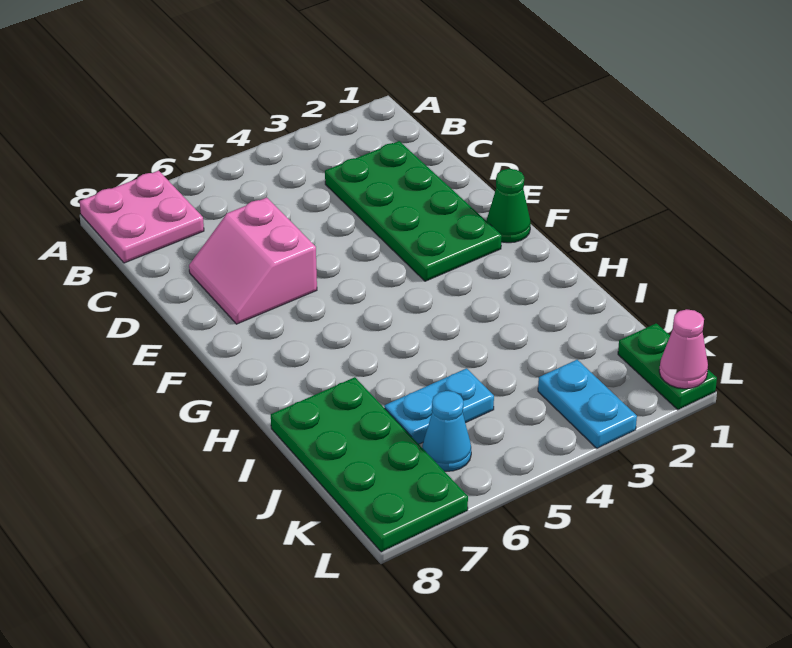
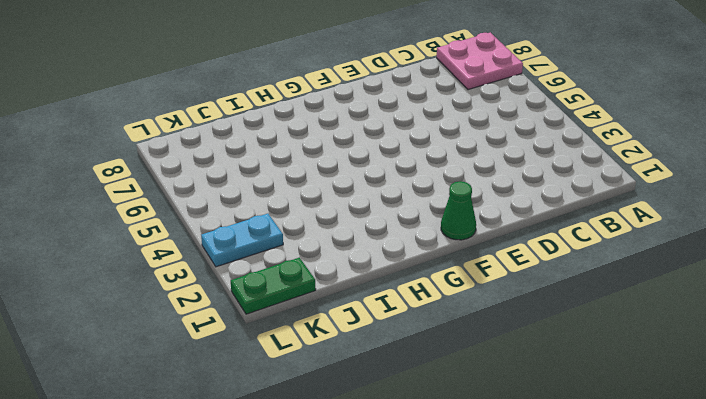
none -> green 2x4 plate [325,141,502,281]
none -> pink 2x2 slope [189,197,317,324]

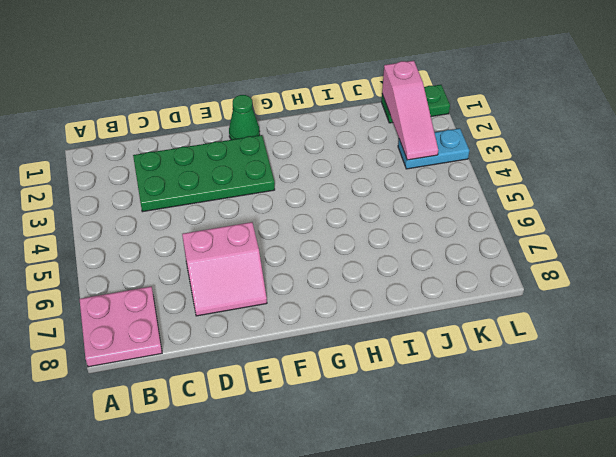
pink 1x3 slope [382,61,438,160] -> none
none -> green 2x4 plate [271,377,468,552]
none -> cyan 1x2 plate [384,368,494,444]

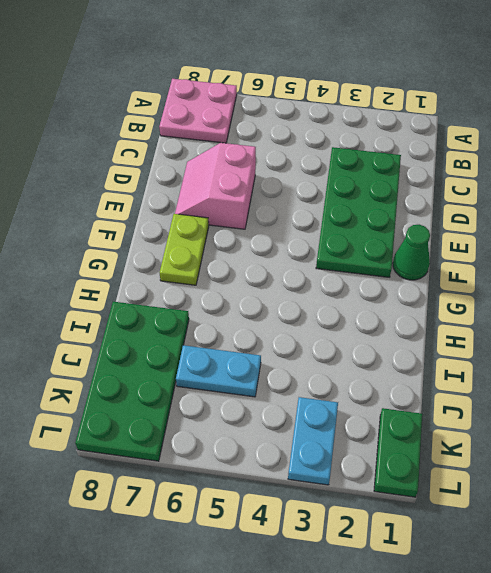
lime 1x2 plate [160,214,209,285] -> none
none -> cyan 1x1 cone [422,391,471,471]
none -> pink 1x1 cone [659,309,708,389]

